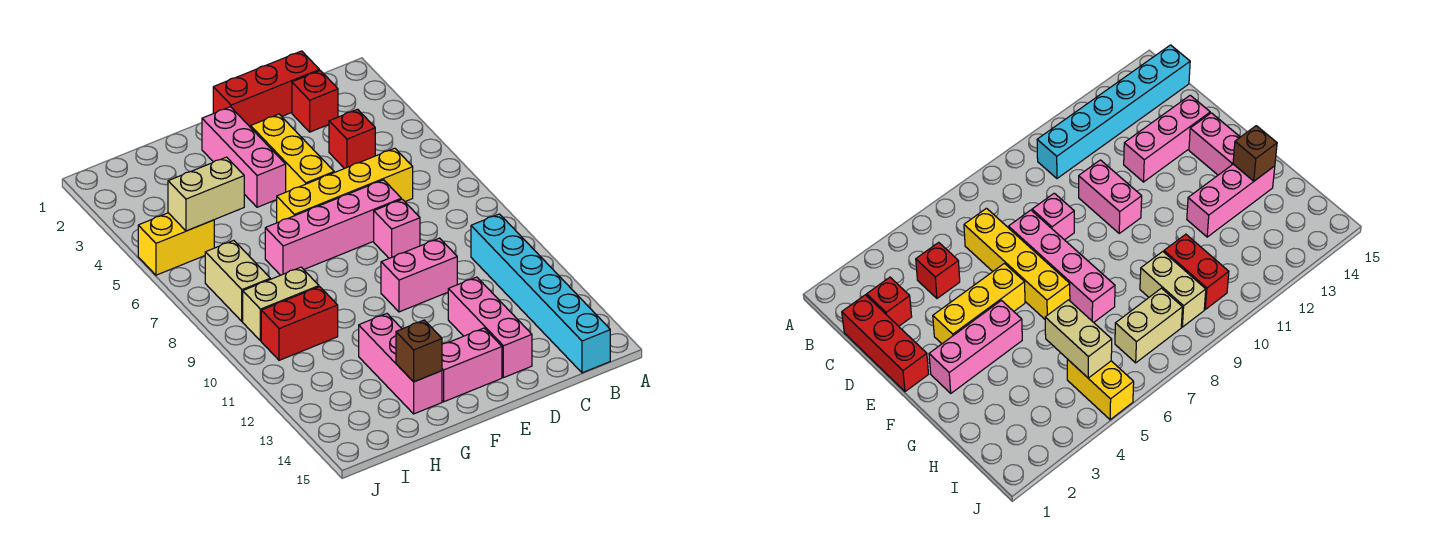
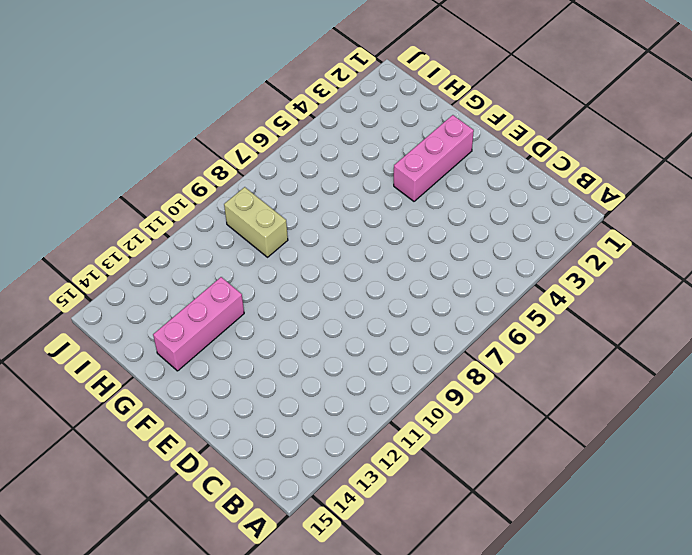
none -> cyan 1x6 brick [471,214,610,373]
none -> red 1x3 brick [213,51,319,128]
none -> red 1x1 brick [292,71,338,132]

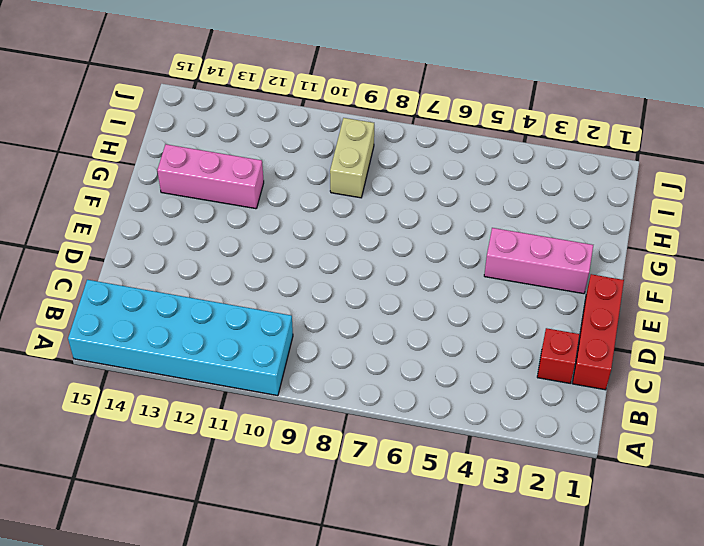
cyan 2x6 brick [68,280,293,396] -> cyan 1x6 brick [471,214,610,373]
none -> red 1x1 brick [329,109,375,169]
none -> yellow 1x4 brick [277,148,413,223]
none -> pink 1x4 brick [265,180,401,275]

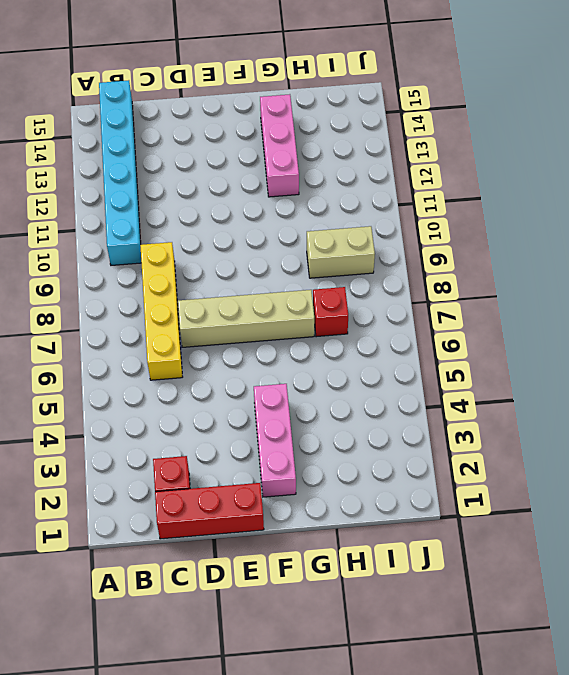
yellow 1x4 brick [140,242,182,380] -> yellow 1x4 brick turned to [277,148,413,223]
tan 1x4 brick [178,290,314,347] -> pink 1x4 brick [265,180,401,275]
red 1x1 brick [313,287,348,337] -> red 1x1 brick moved to [329,109,375,169]
none -> pink 1x1 brick [374,199,420,258]
none -> pink 1x2 brick [381,238,457,312]
none -> pink 1x3 brick [448,277,532,378]

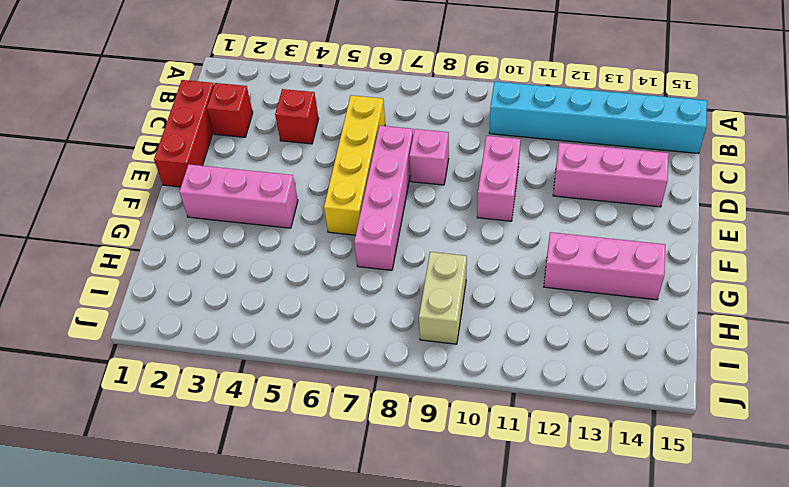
none -> yellow 1x3 brick [251,114,334,192]
none -> pink 1x2 brick [442,328,502,402]
none -> red 1x2 brick [261,287,338,360]

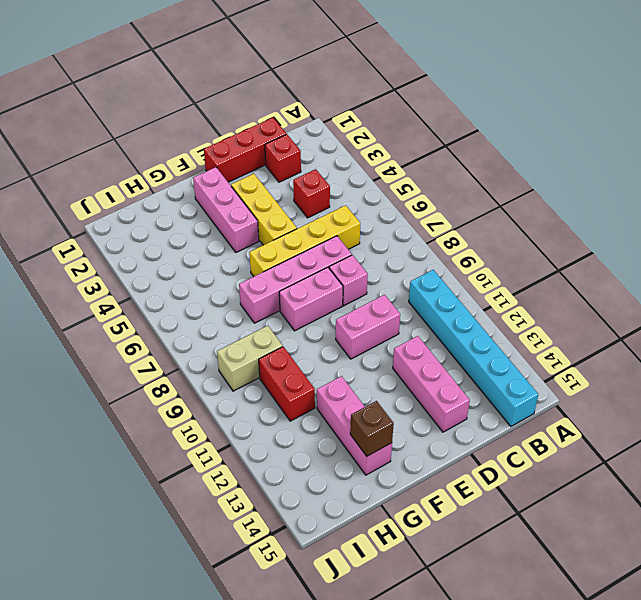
pink 1x2 brick [279,267,343,331] -> pink 1x2 brick moved to [442,328,502,402]
red 1x2 brick [259,347,315,421] -> red 1x2 brick turned to [261,287,338,360]
none -> yellow 1x2 brick [138,213,214,275]
none -> tan 1x2 brick [205,240,270,321]
none -> tan 1x2 brick [168,157,244,231]

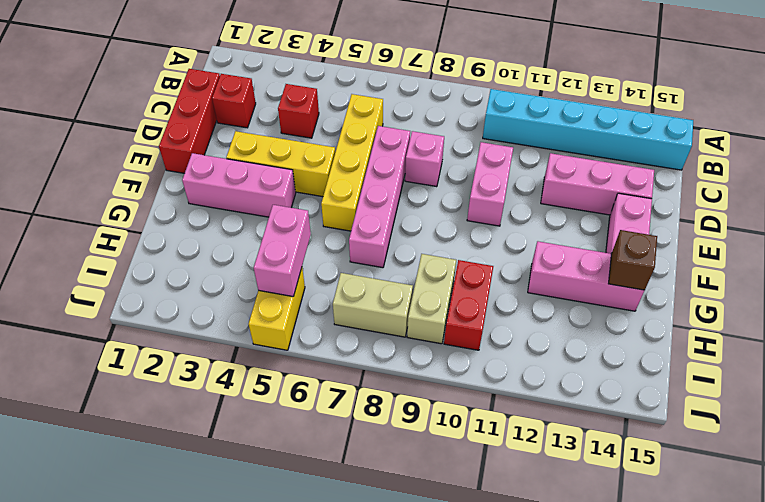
pink 1x2 brick [254,205,311,297] -> tan 1x2 brick [168,157,244,231]

